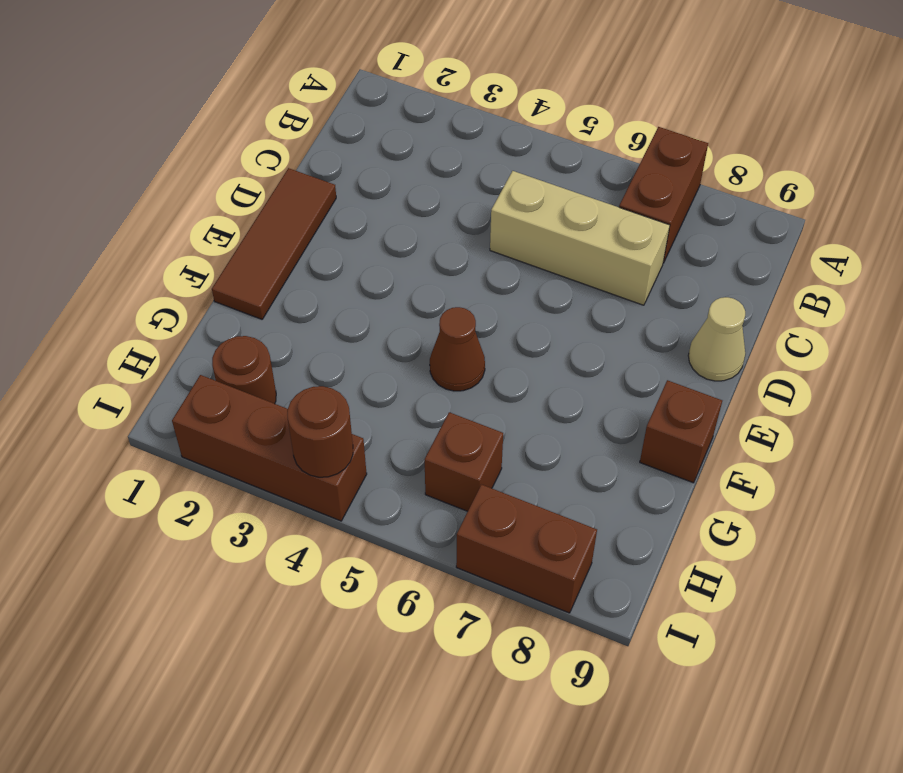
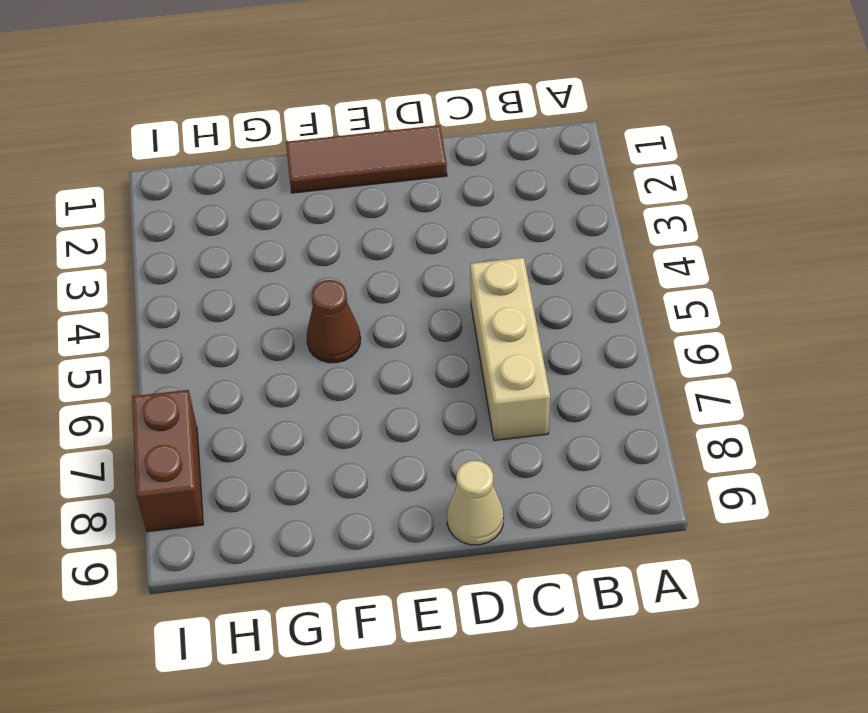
none -> brown 1x2 brick [619,127,708,263]
none -> brown 1x1 brick [640,380,722,483]

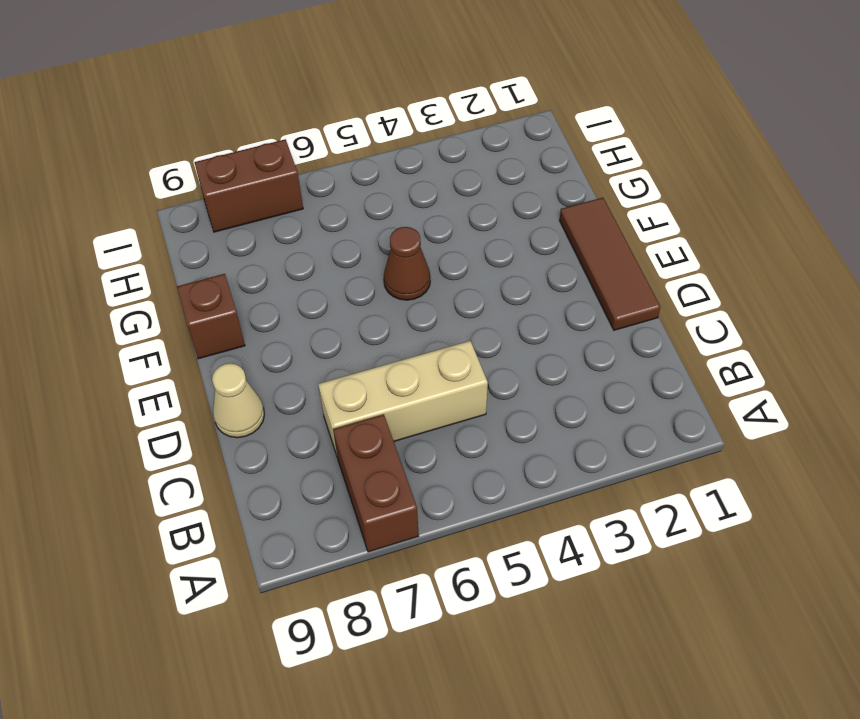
none -> brown 1x1 round brick [212,336,276,404]
none -> brown 1x1 brick [424,412,503,511]

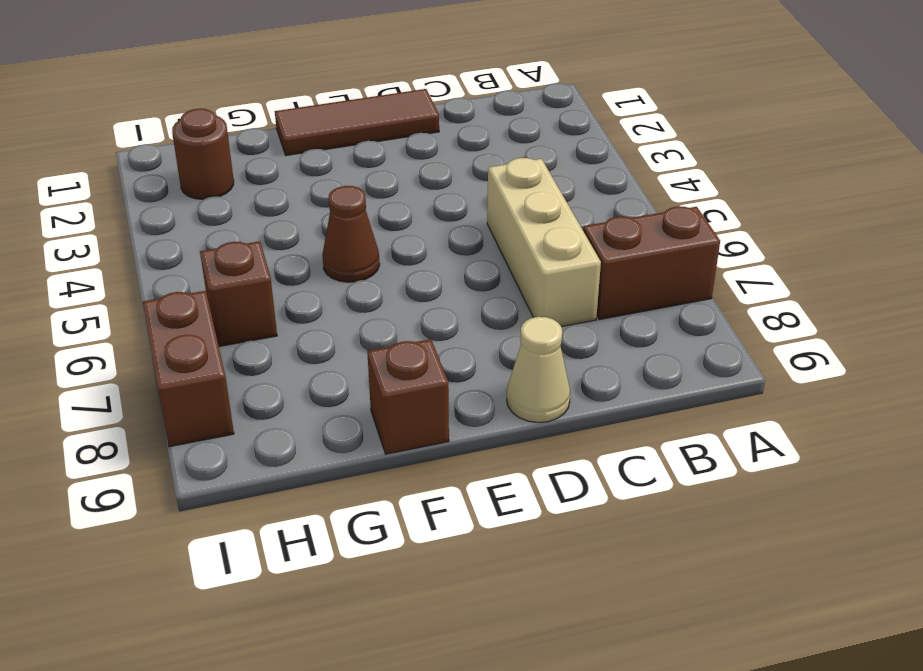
none -> brown 1x3 brick [172,375,367,521]
none -> brown 1x1 round brick [287,386,353,477]

